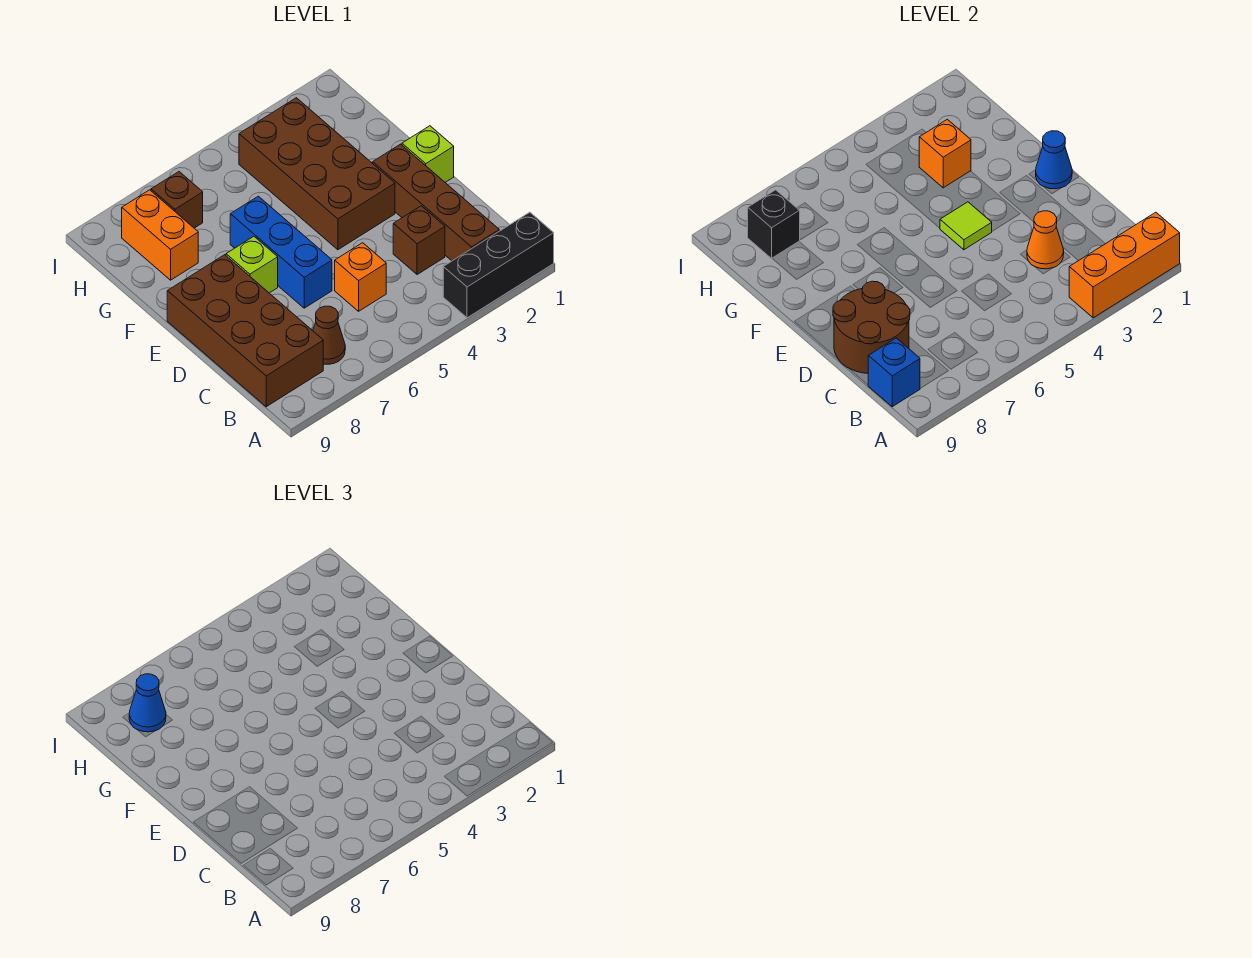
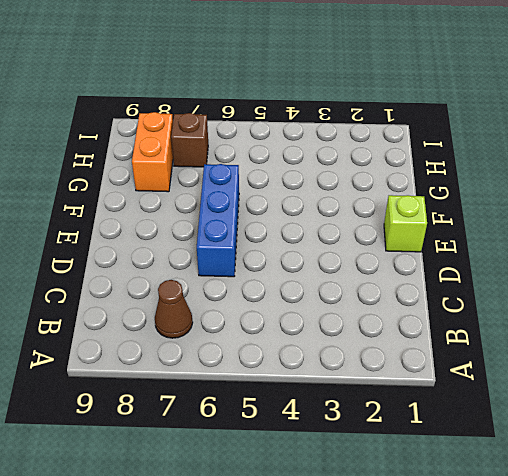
none -> black 1x3 brick [443,212,554,318]
none -> brown 1x4 brick [373,144,499,261]
none -> brown 2x4 brick [167,255,323,407]

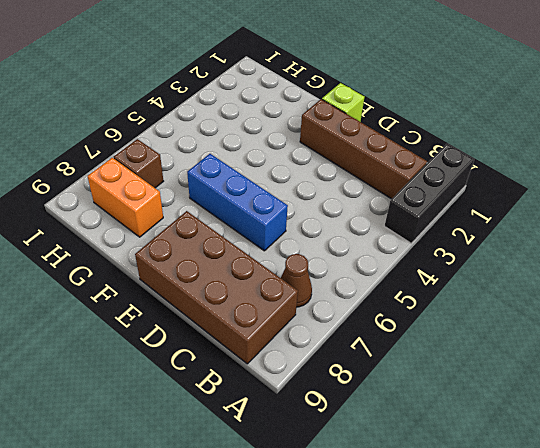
none -> brown 1x1 brick [393,206,445,275]
none -> orange 1x1 brick [335,243,386,311]
none -> brown 2x4 brick [239,98,395,250]

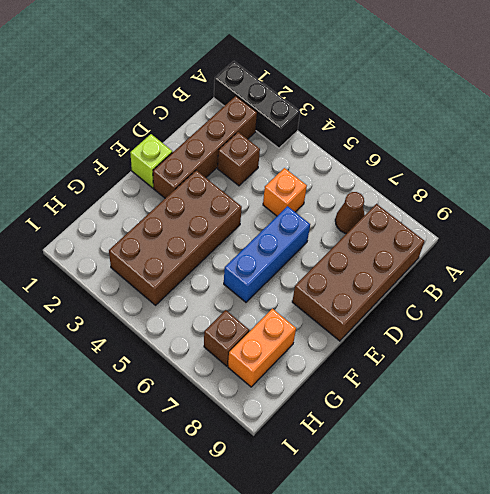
none -> lime 1x1 brick [226,236,278,293]
none -> orange 1x3 brick [1069,212,1180,318]
none -> blue 1x1 brick [868,338,920,407]

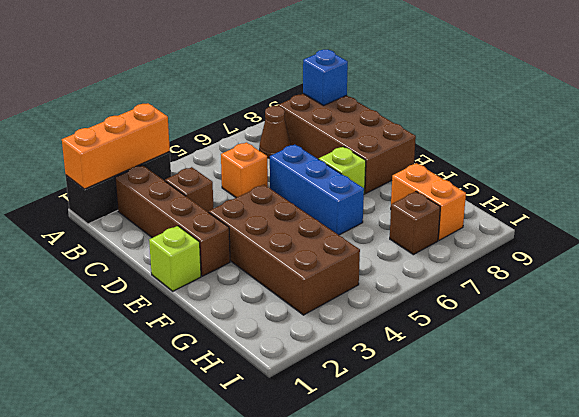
none -> orange 1x1 cone [1027,211,1064,269]
none -> brown 2x2 round brick [833,281,910,373]
none -> blue 1x1 cone [1036,131,1072,189]

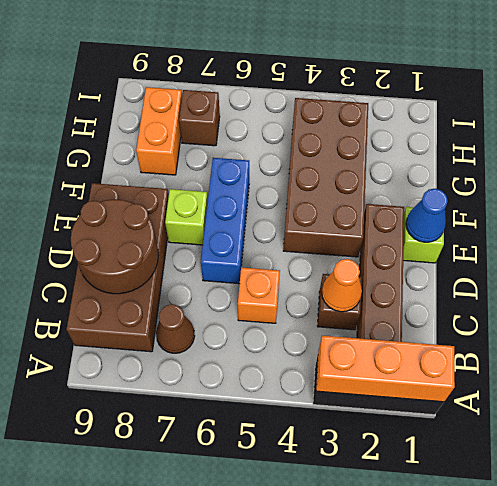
none -> blue 1x1 brick [868,338,920,407]
none -> lime 1x1 tile [940,202,992,250]
none -> orange 1x1 brick [919,119,971,188]

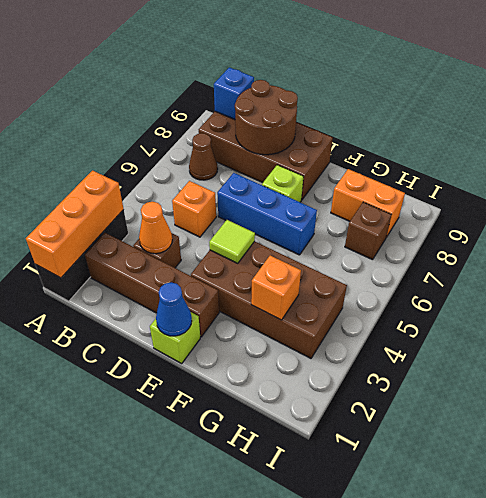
none -> black 1x1 brick [748,190,800,258]
none -> blue 1x1 cone [129,674,166,732]

